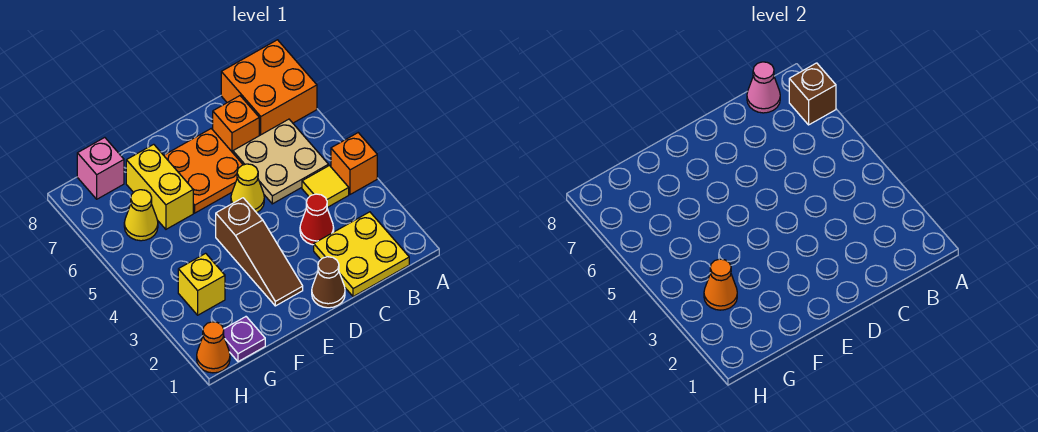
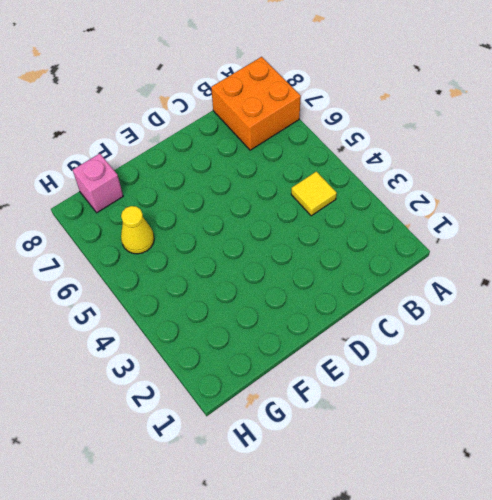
none -> orange 1x1 brick [331,133,377,194]
none -> yellow 2x2 plate [314,212,409,297]
none -> tan 2x2 plate [233,119,329,204]

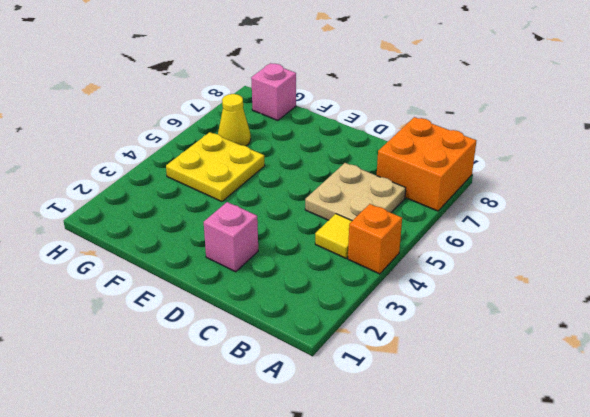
pink 1x1 brick [204,202,258,272] -> none
yellow 2x2 plate [166,132,265,202] -> yellow 2x2 plate moved to [314,212,409,297]
none -> red 1x1 cone [300,194,334,245]
none -> orange 1x1 brick [213,96,259,153]
none -> brown 1x1 cone [312,257,345,308]

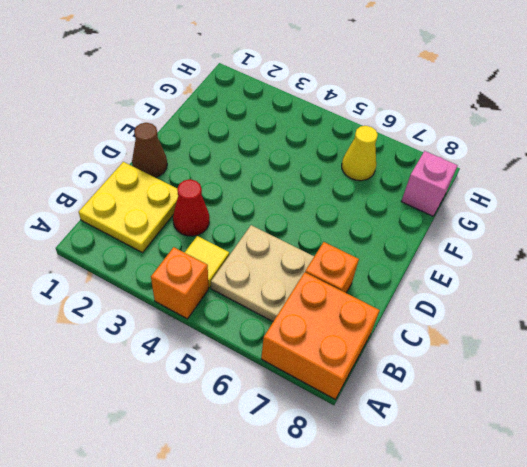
none -> yellow 1x1 cone [231,164,264,213]
none -> orange 2x2 plate [164,129,243,213]
none -> brown 1x3 slope [216,198,303,306]

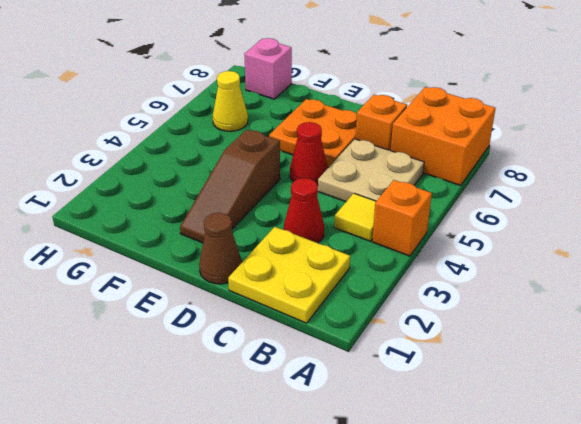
red 1x1 cone [290,122,328,185] -> yellow 1x1 cone [231,164,264,213]
none -> yellow 1x2 brick [126,144,193,229]
none -> purple 1x1 plate [224,317,265,362]
none -> yellow 1x1 brick [178,253,225,315]

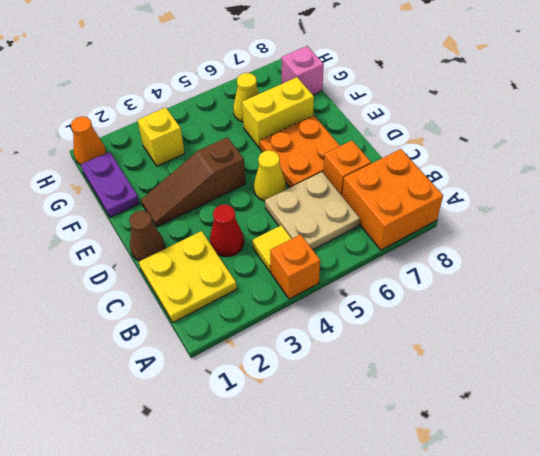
purple 1x2 plate [81,152,140,218] -> purple 1x1 plate [224,317,265,362]
none -> brown 1x1 brick [789,63,836,125]
none -> pink 1x1 cone [747,62,780,113]
none -> orange 1x1 cone [704,259,737,310]

